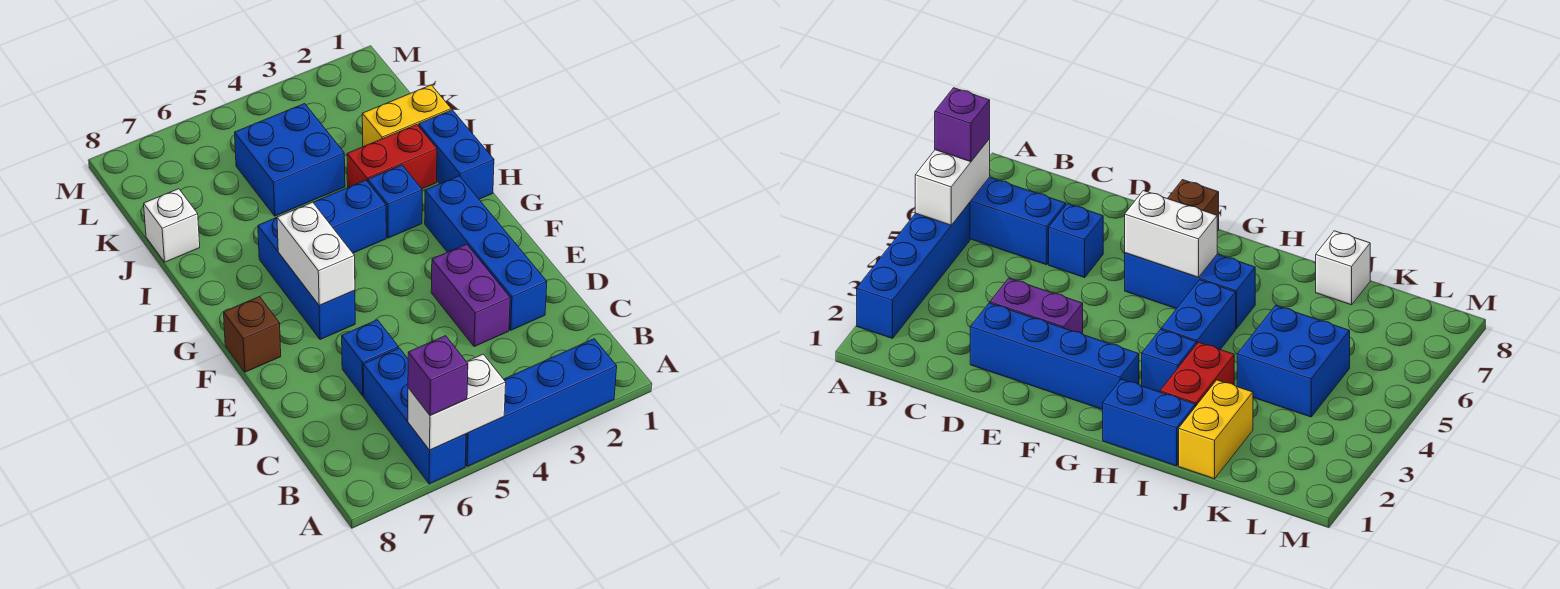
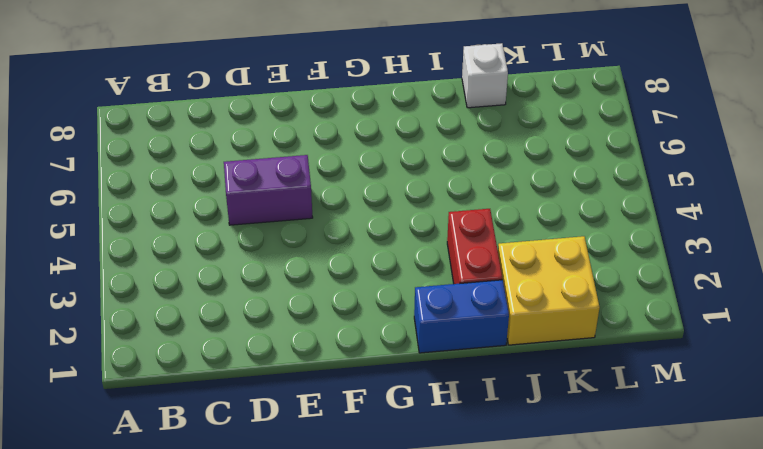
purple 1x2 brick [224,155,313,225] -> purple 1x2 brick moved to [431,244,510,347]
yellow 2x2 brick [498,236,600,345] -> yellow 1x2 brick [362,85,451,147]
none -> blue 1x4 brick [465,339,617,466]
none -> blue 1x3 brick [363,348,466,484]
none -> blue 1x4 brick [425,176,547,330]

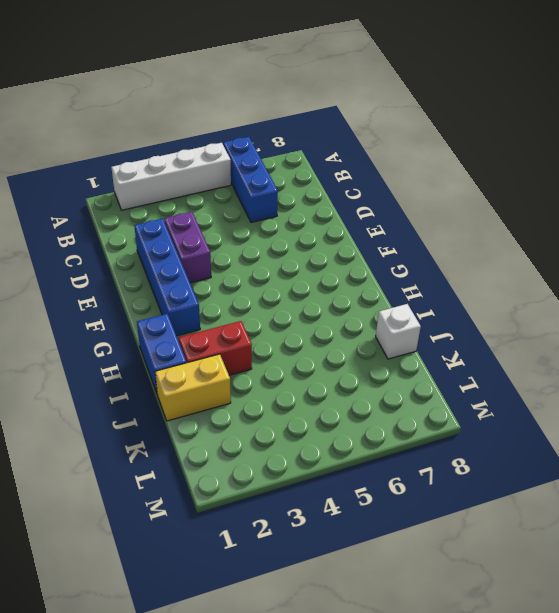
white 1x4 brick [111,143,231,210] -> blue 1x4 brick [465,339,617,466]
none -> blue 1x1 brick [342,320,398,396]
none -> blue 1x3 brick [258,218,355,340]
none -> brown 1x1 brick [224,296,281,372]

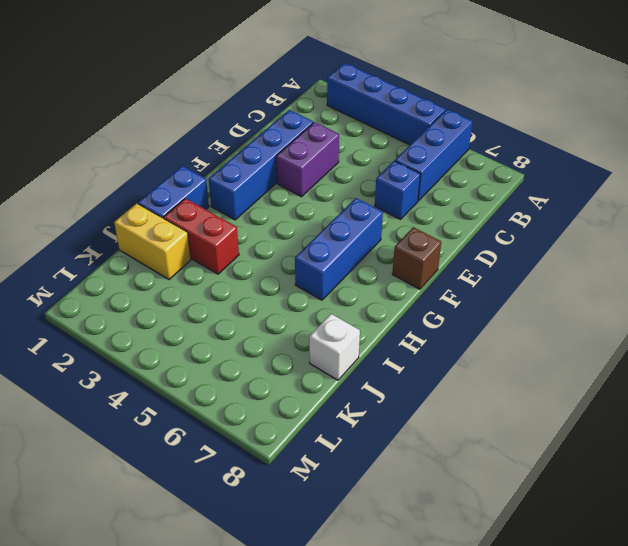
none -> blue 1x1 brick [368,165,422,238]
none -> blue 1x2 brick [313,180,386,253]
none -> blue 2x2 brick [235,104,345,216]

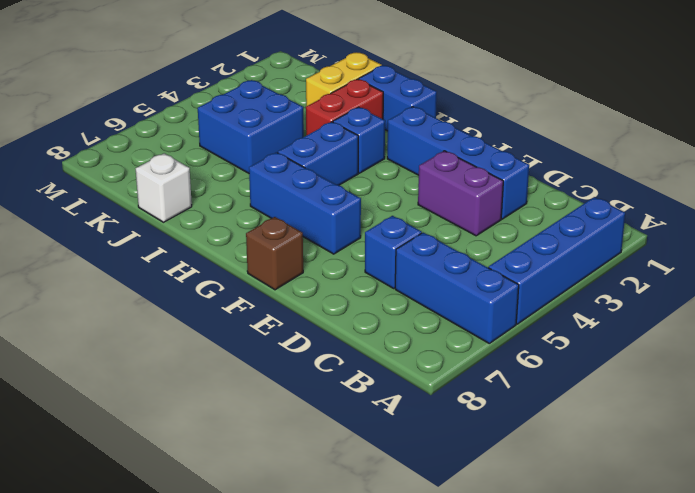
none -> white 1x2 brick [408,354,506,450]
none -> white 1x2 brick [277,202,355,305]
none -> purple 1x1 brick [408,336,468,416]

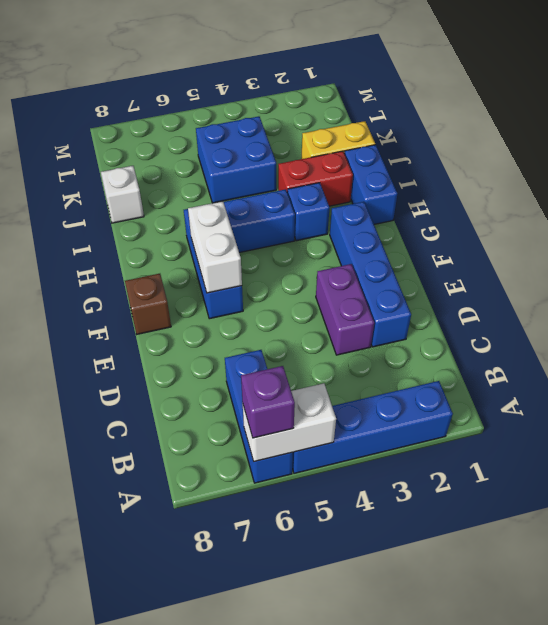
none -> blue 1x1 brick [342,320,398,396]

